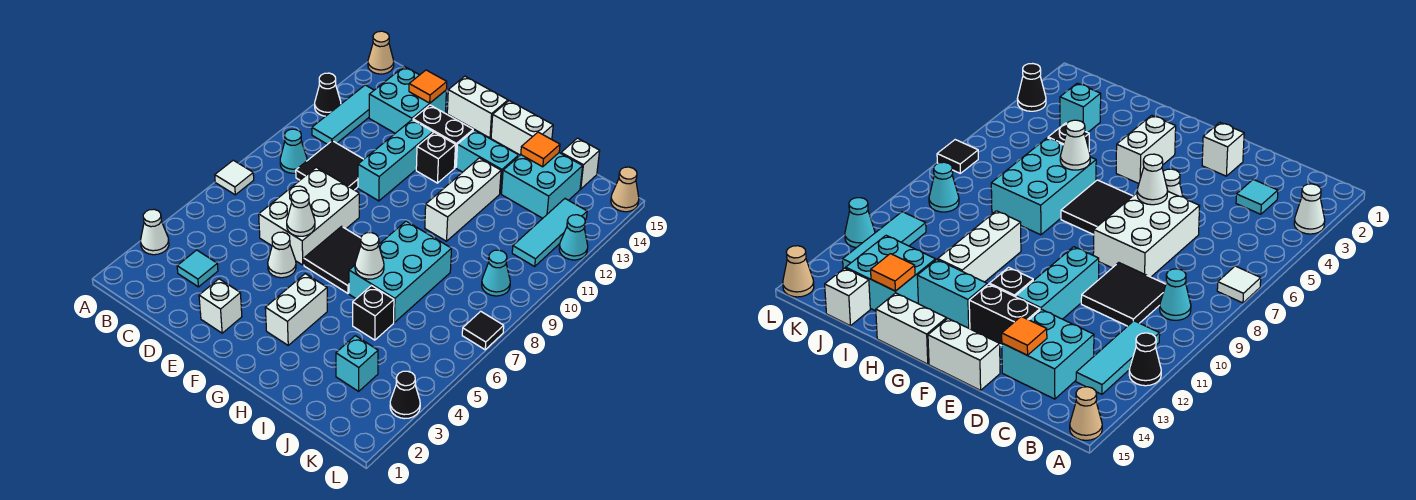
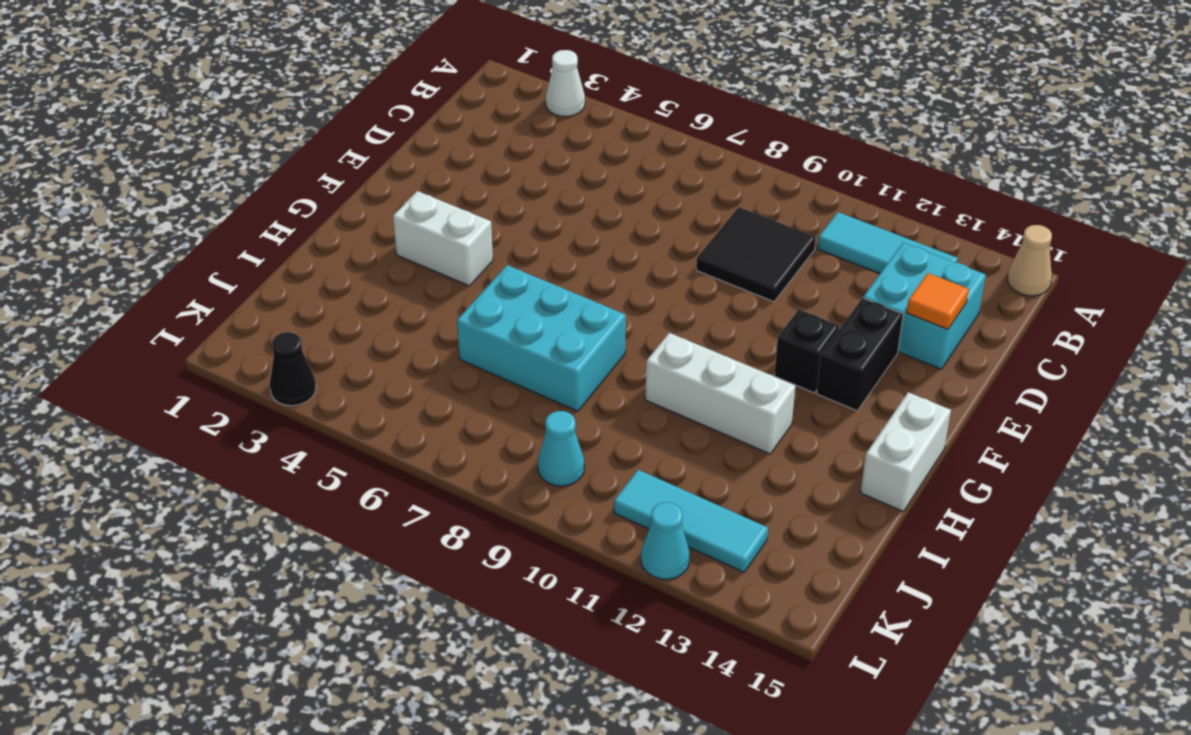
none -> white 1x1 tile [215,160,254,195]
none -> black 1x1 cone [315,73,341,116]
none -> cyan 1x1 cone [280,129,307,173]
none -> cyan 1x1 tile [177,250,218,287]

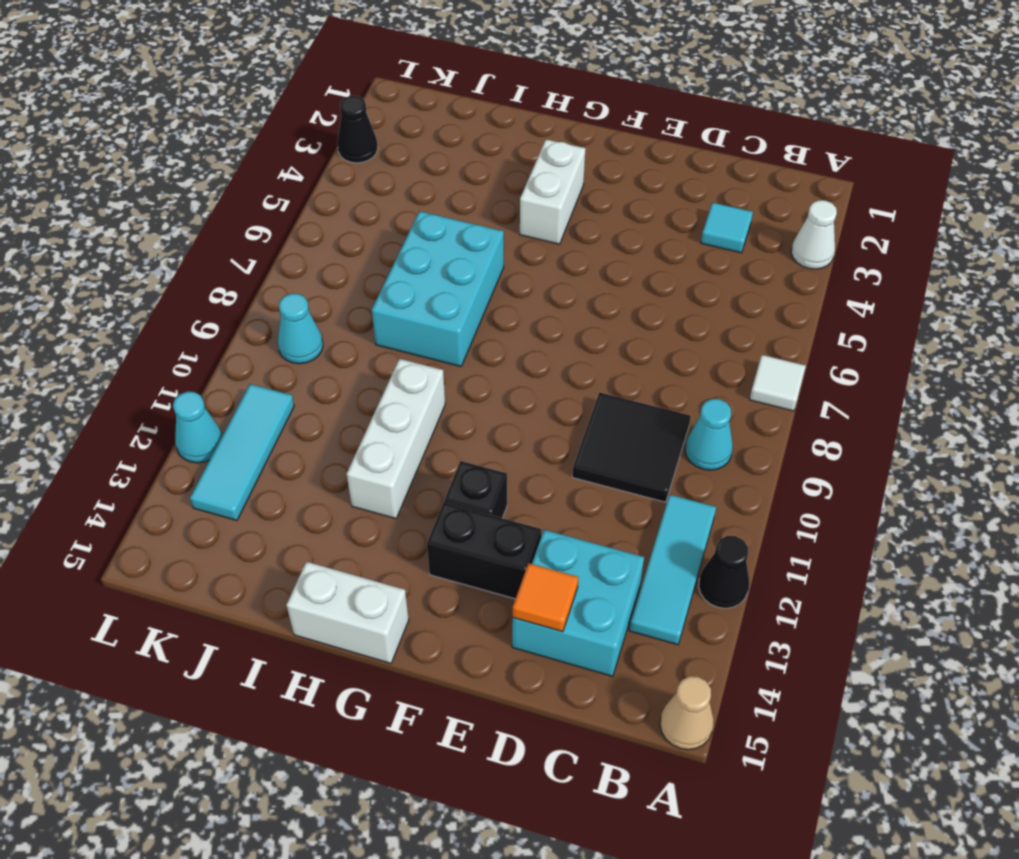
none -> white 2x3 brick [259,167,359,265]
none -> white 1x1 brick [199,279,242,333]
none -> white 1x1 cone [268,232,296,278]
none -> cyan 1x3 brick [358,120,433,201]

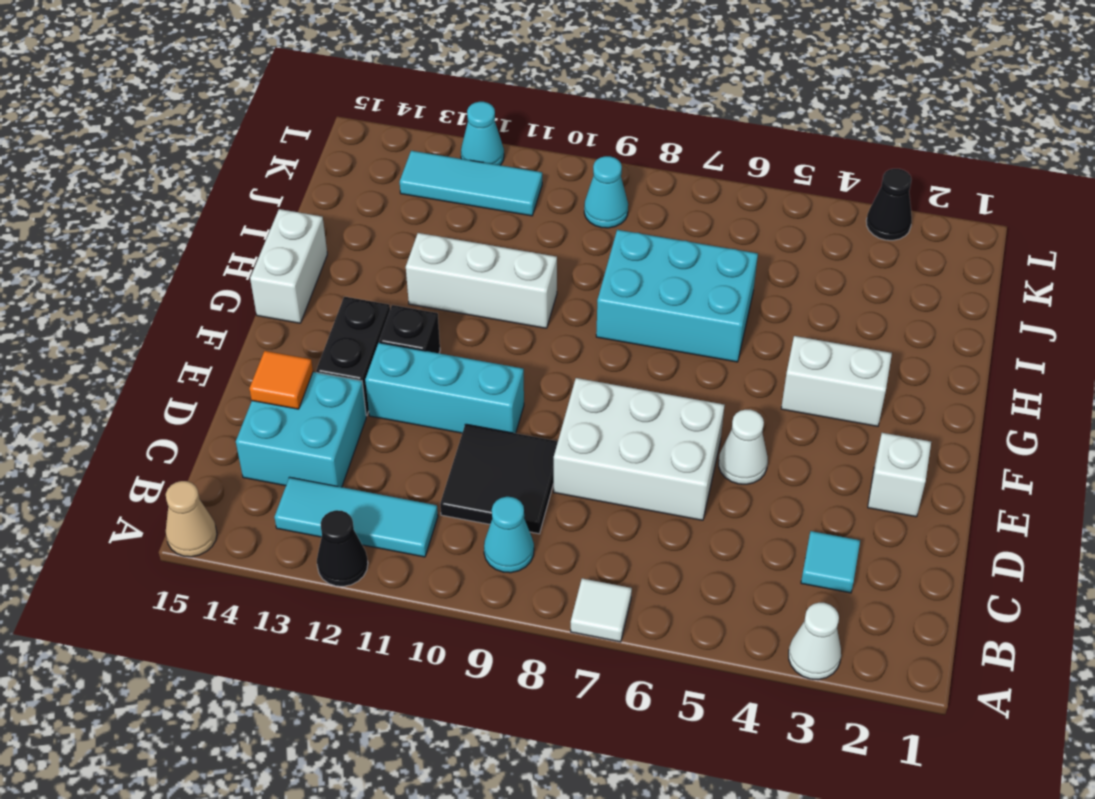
none -> white 1x2 brick [447,76,508,138]
none -> black 2x2 tile [304,226,361,293]
none -> cyan 1x2 brick [456,130,519,194]
none -> black 1x1 brick [353,286,394,340]

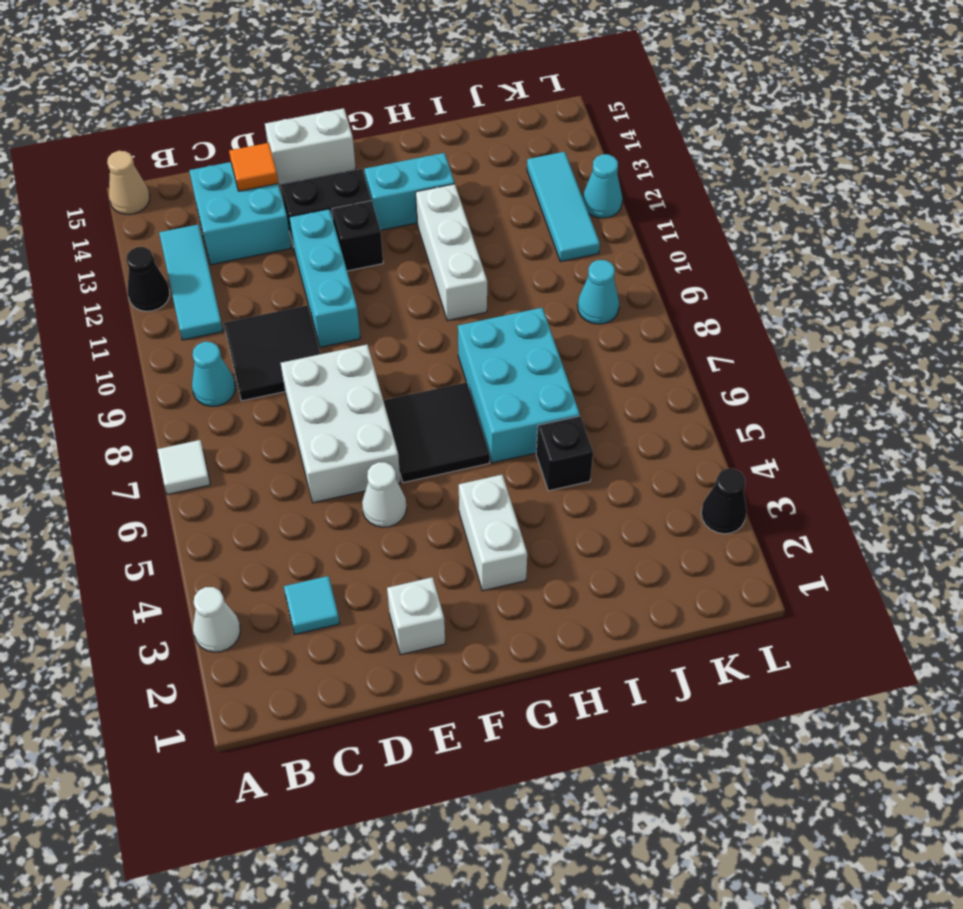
none -> white 1x2 brick [491,101,553,155]
none -> cyan 2x2 brick [501,153,583,218]
none -> cyan 1x1 brick [336,336,378,391]
none -> white 1x1 brick [561,138,600,189]

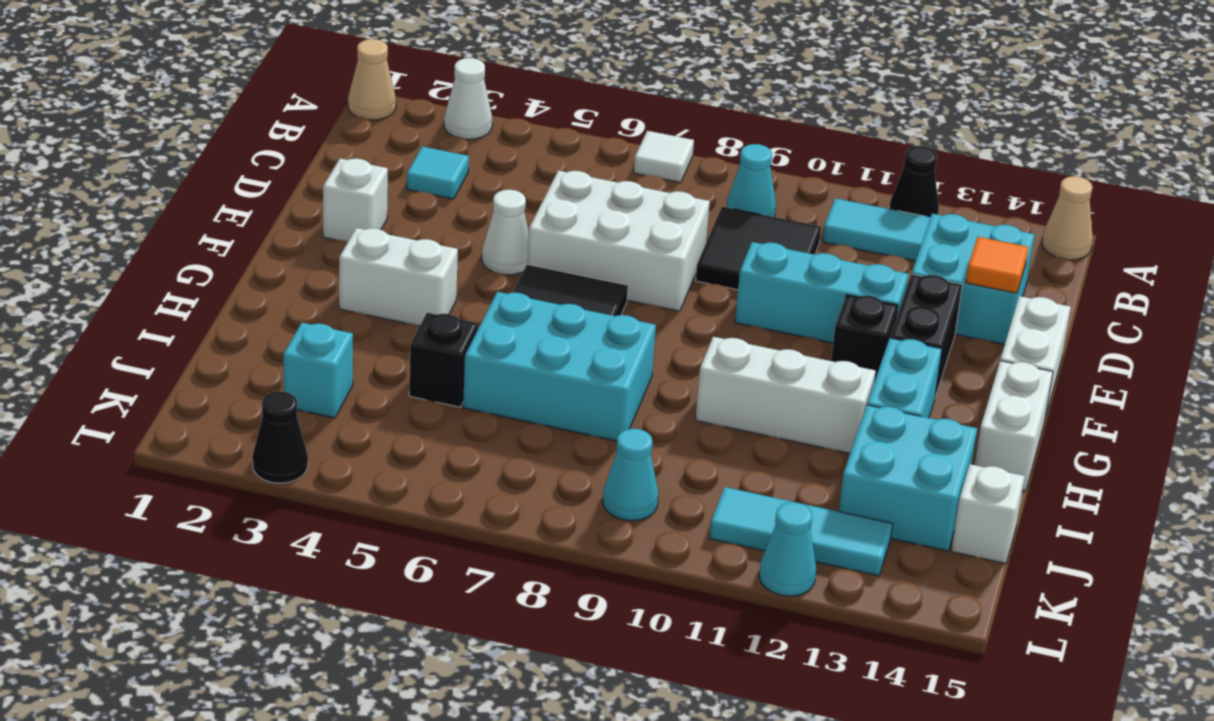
tan 1x1 cone [348,39,396,120] -> tan 1x1 cone moved to [611,167,639,212]
none -> black 1x1 tile [462,311,504,350]
none -> white 1x1 cone [287,190,315,236]
none -> white 1x1 cone [355,233,384,279]
none -> orange 1x1 tile [521,132,560,167]

